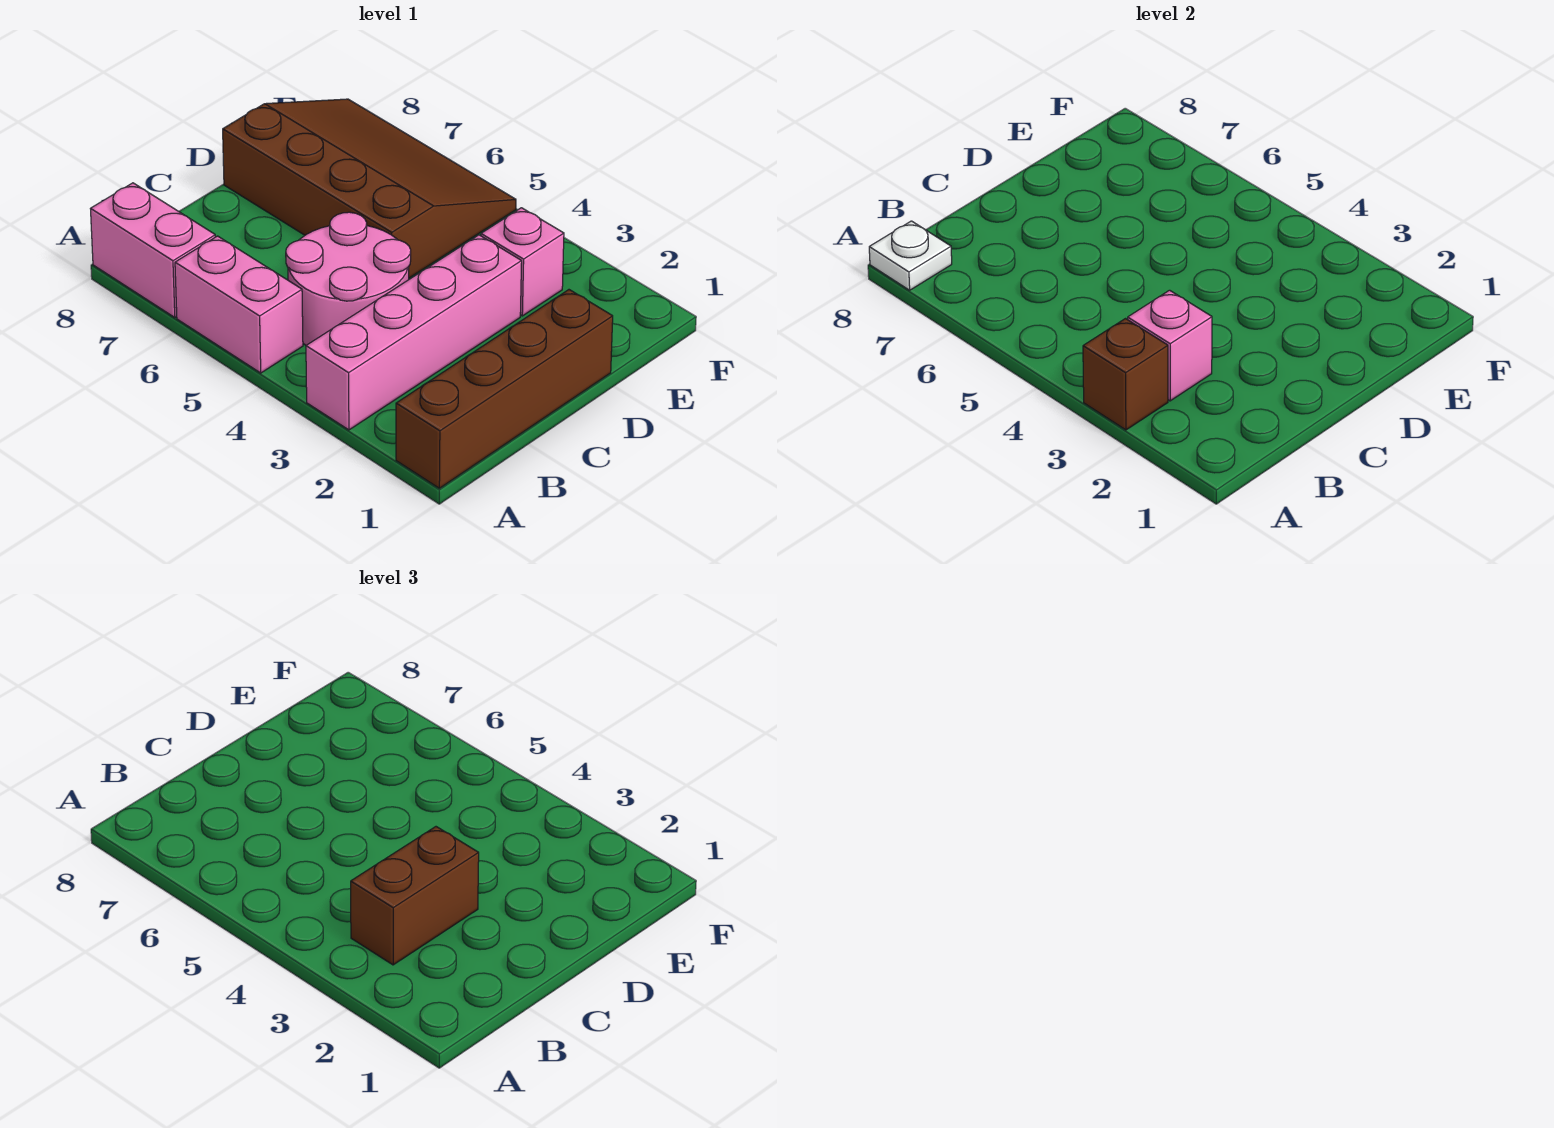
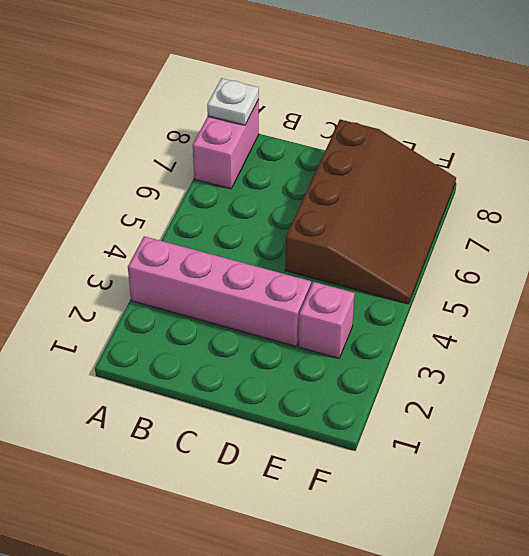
none -> brown 1x4 brick [396,290,613,488]
none -> pink 1x2 brick [175,236,303,373]

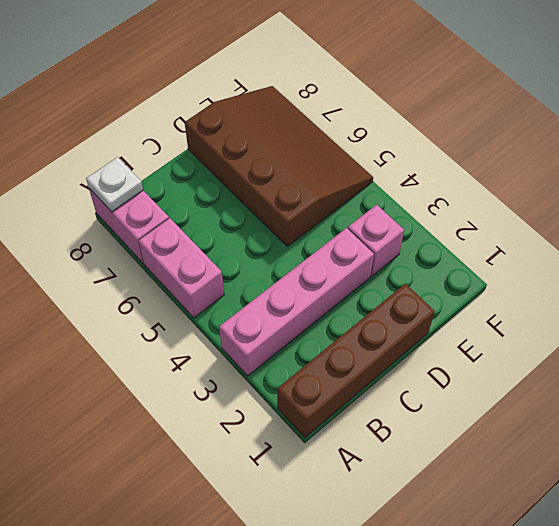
none -> pink 2x2 round brick [286,212,411,345]
none -> brown 1x1 brick [1083,319,1168,430]

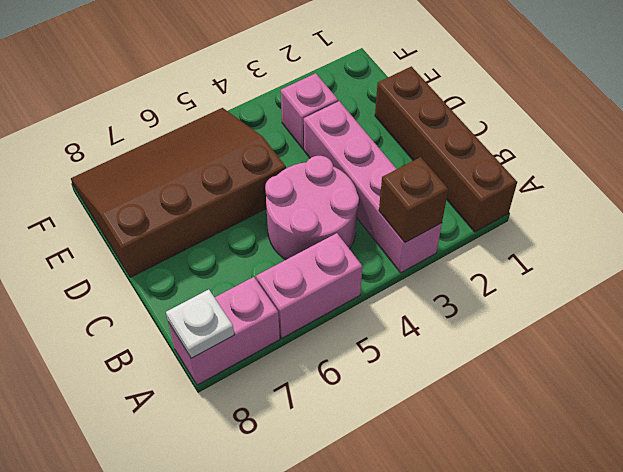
none -> pink 1x1 brick [1128,290,1212,401]
none -> brown 1x2 brick [351,827,479,965]

